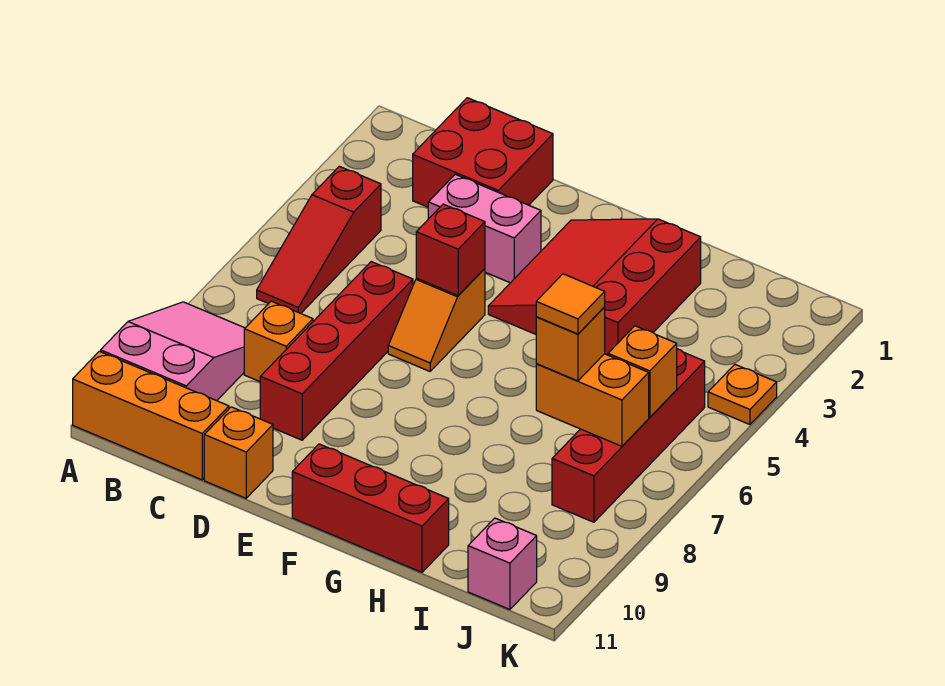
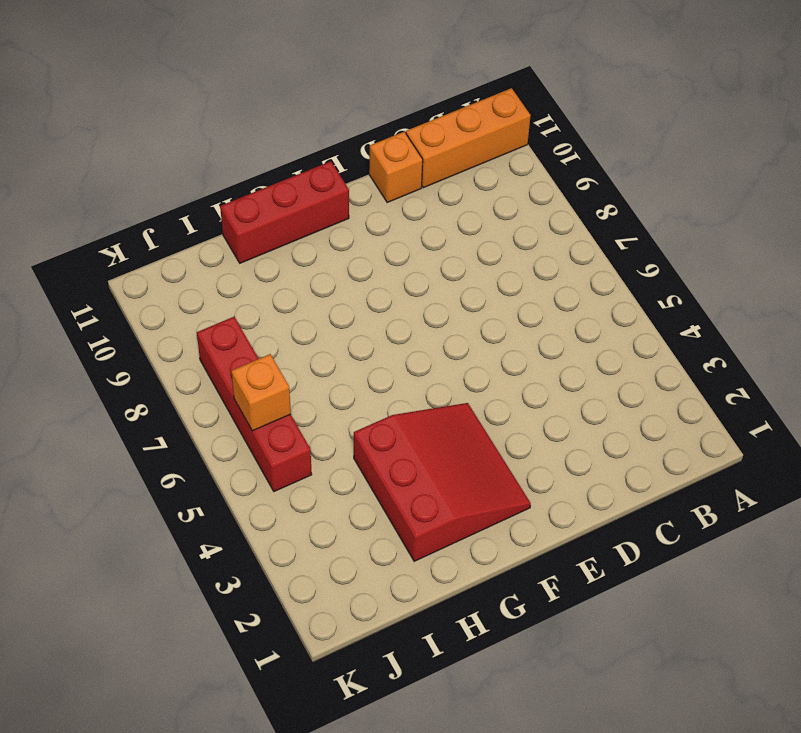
none -> pink 2x3 slope [101,302,245,401]
none -> red 1x3 slope [257,166,381,313]
none -> red 2x2 brick [413,98,553,207]

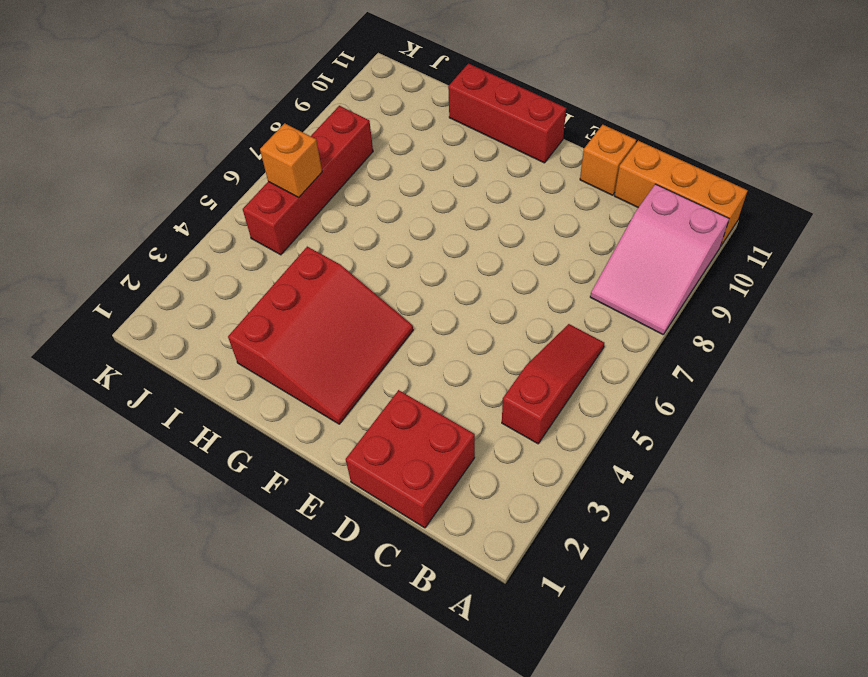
none -> orange 1x1 brick [244,301,313,382]
none -> pink 1x2 brick [428,174,541,283]
none -> red 1x4 brick [260,262,413,440]

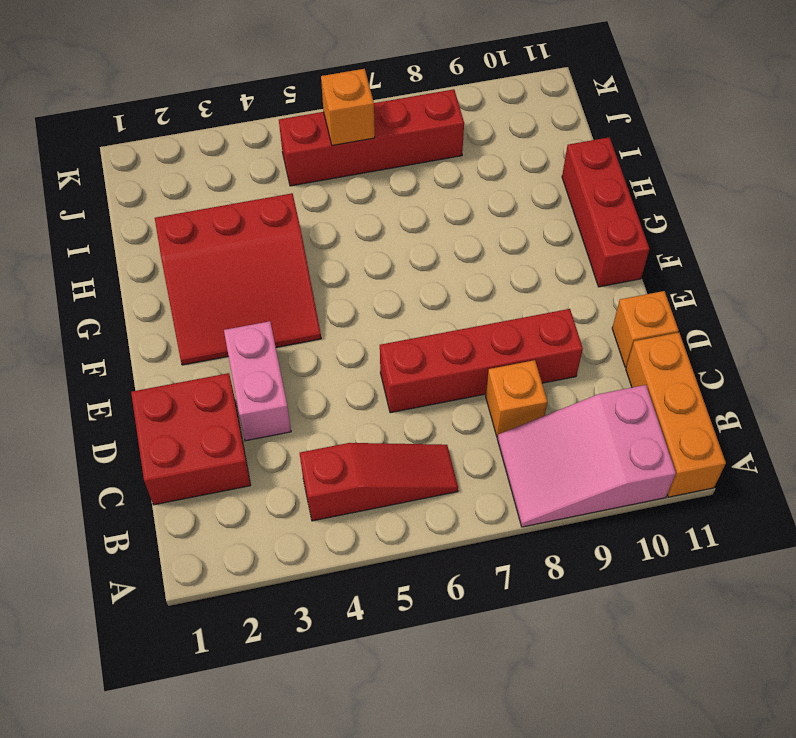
none -> orange 1x2 slope [388,269,485,371]
none -> pink 1x1 brick [468,518,537,609]
none -> orange 1x1 plate [708,365,777,425]

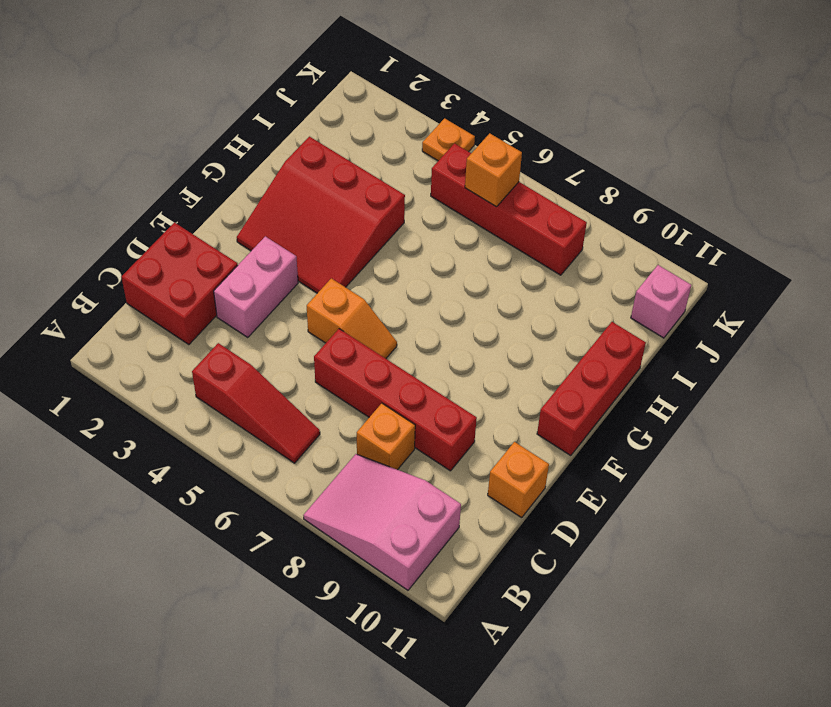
none -> orange 1x3 brick [73,351,229,480]
none -> red 1x1 brick [416,204,485,295]
none -> orange 1x2 brick [536,354,649,446]

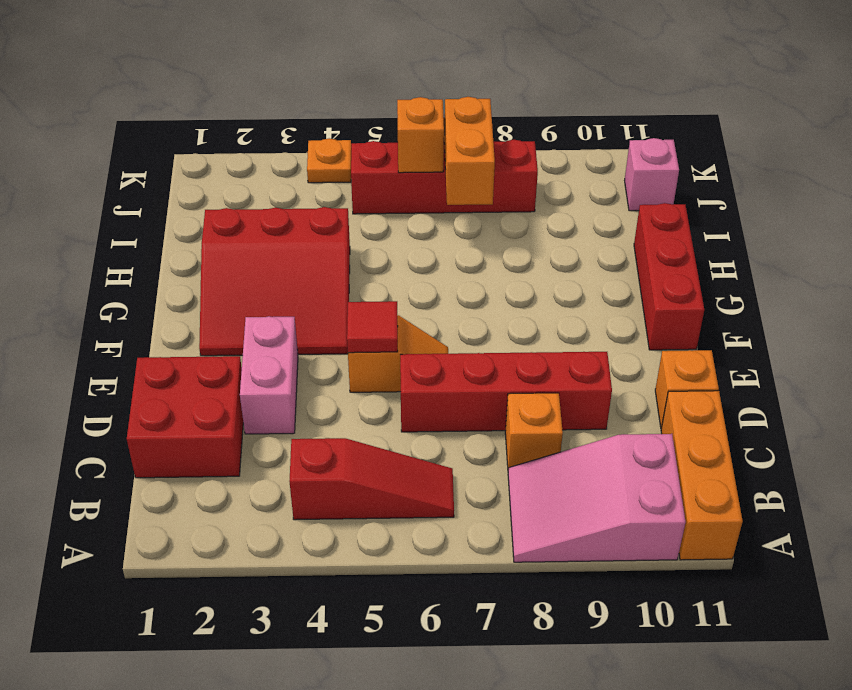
red 1x1 tile [347,301,398,353] -> red 1x1 brick [416,204,485,295]
none -> orange 1x1 brick [536,307,605,381]
none -> orange 1x1 tile [536,274,605,334]

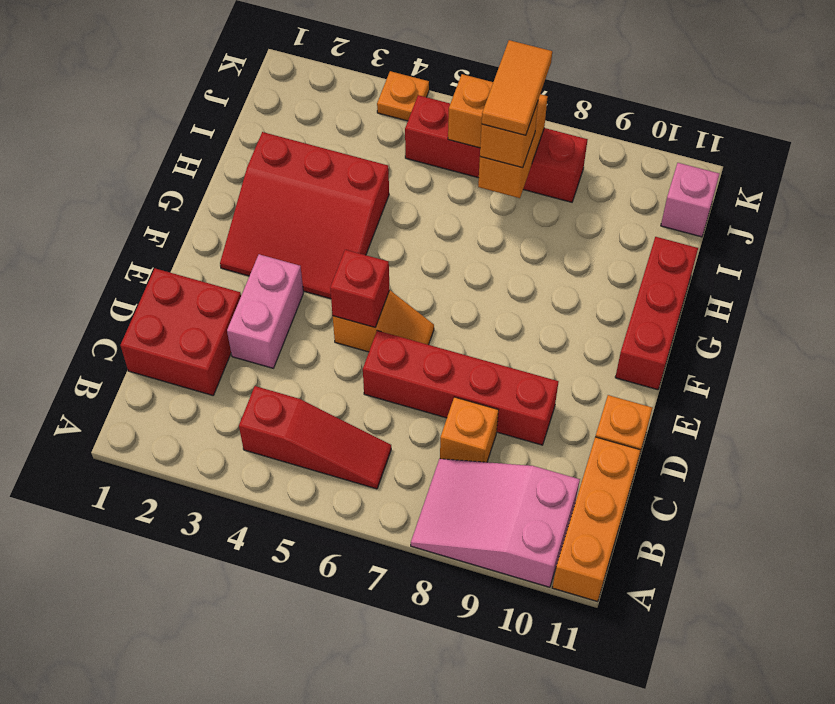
orange 1x2 tile [482,40,552,135] -> orange 1x1 tile [536,274,605,334]

